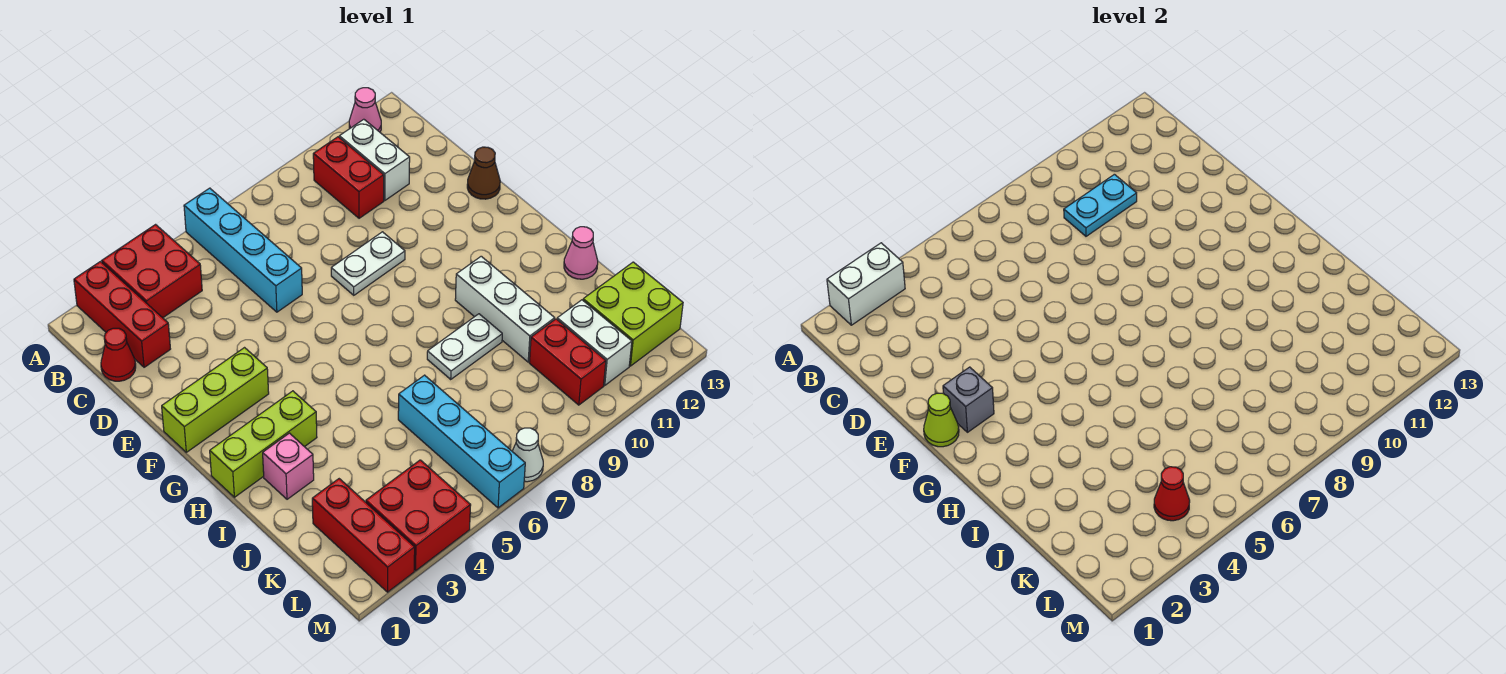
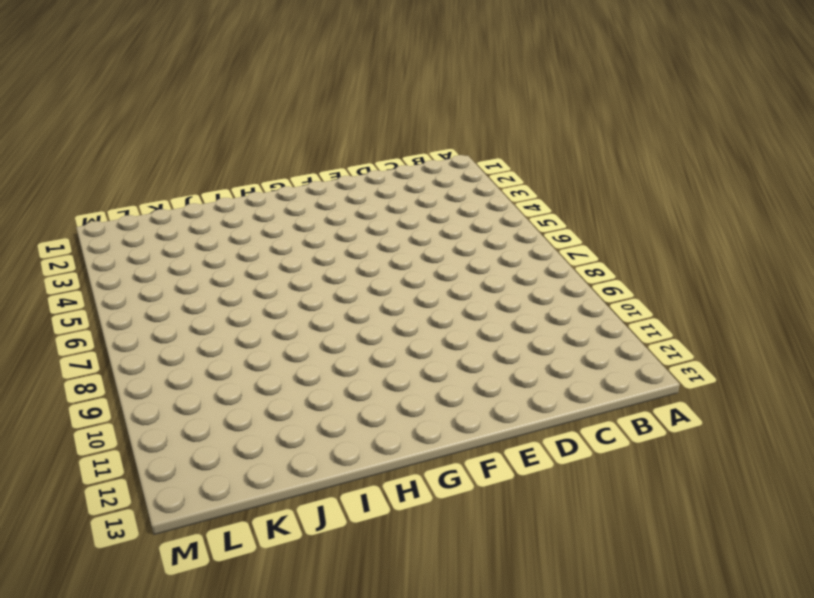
none -> red 1x3 brick [74,262,170,367]
none -> red 2x2 brick [102,225,202,318]
none -> cyan 1x4 brick [184,188,302,312]

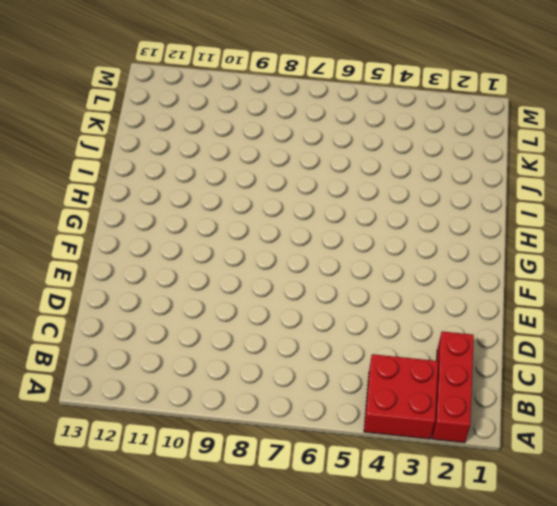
none -> cyan 1x4 brick [184,188,302,312]
none -> pink 1x1 cone [349,88,381,132]
none -> red 1x2 brick [313,137,384,218]

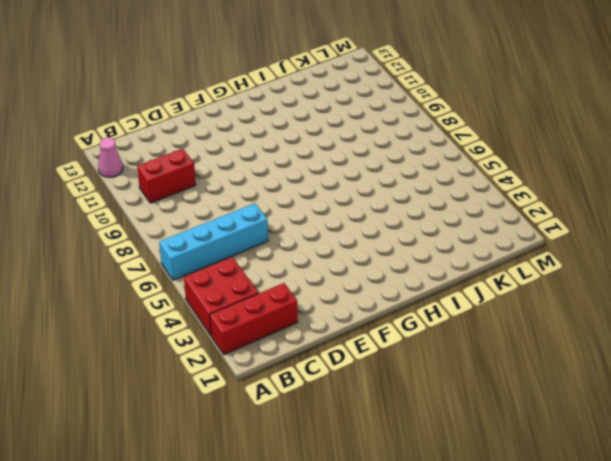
none -> white 1x2 brick [339,119,410,200]
none -> red 1x1 cone [101,328,136,381]
none -> white 1x2 plate [331,232,405,295]

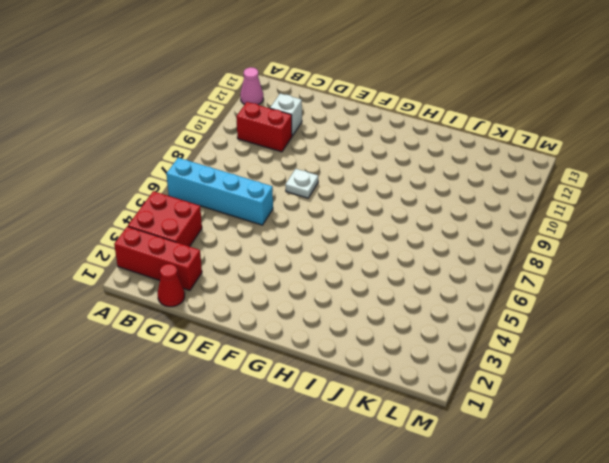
white 1x1 brick [270,94,302,136] -> white 1x2 brick [339,119,410,200]
white 1x1 plate [285,169,318,198] -> white 1x2 plate [331,232,405,295]
none -> brown 1x1 cone [467,147,500,199]
none -> lime 1x3 brick [162,348,269,452]
none -> lime 1x3 brick [210,391,317,497]

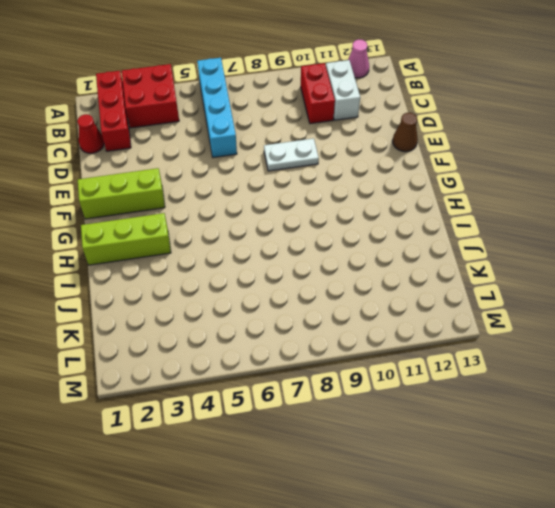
none -> white 1x3 brick [455,256,555,362]
none -> pink 1x1 brick [263,433,314,499]
none -> white 1x2 plate [427,314,502,379]

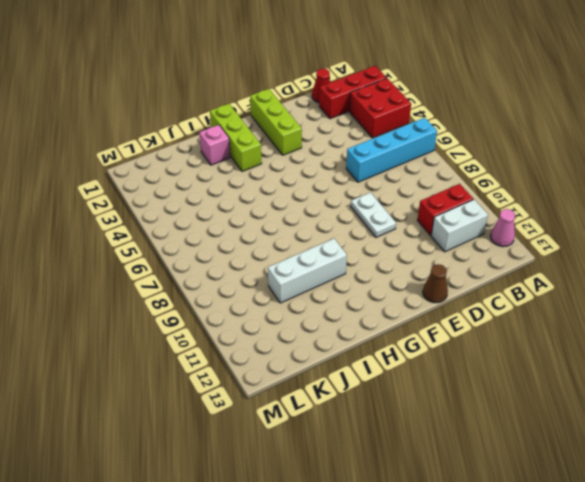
none -> white 1x2 plate [427,314,502,379]
none -> pink 1x1 cone [564,227,598,279]
none -> cyan 1x4 brick [398,375,525,508]

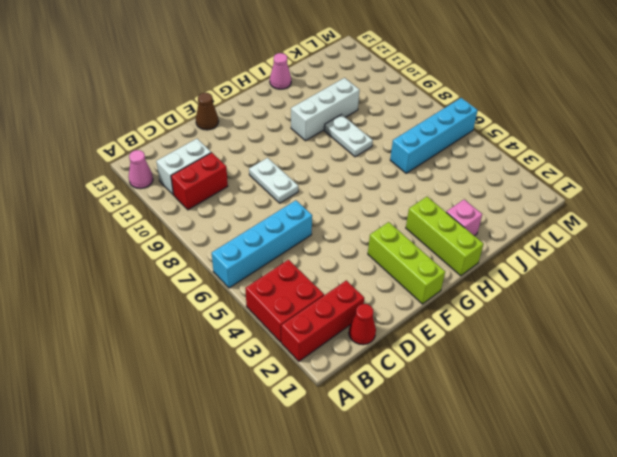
none -> red 1x3 brick [312,479,415,592]
none -> red 1x2 brick [529,319,606,405]
none -> white 1x2 brick [557,300,632,385]

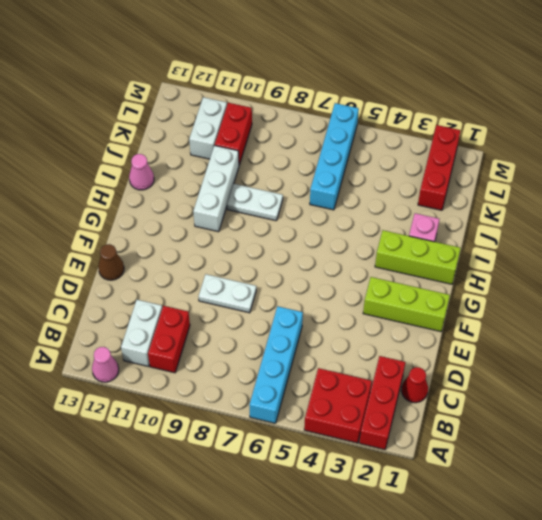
none -> lime 2x2 brick [583,262,683,366]
none -> red 2x2 brick [366,460,471,571]
none -> white 1x1 cone [512,428,543,482]

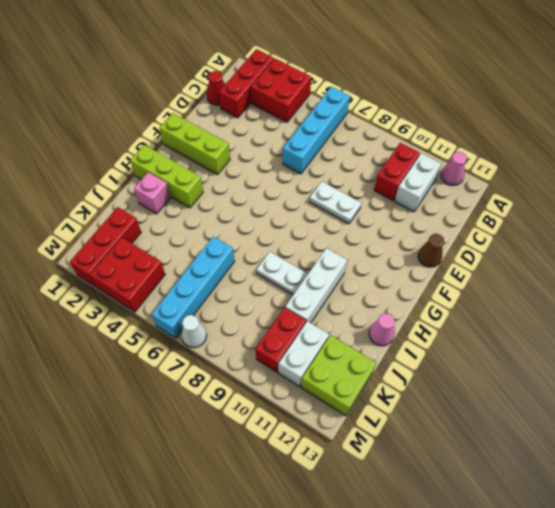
none -> white 1x2 brick [827,243,905,325]
none -> cyan 1x2 plate [1064,174,1137,236]
none -> lime 1x1 cone [924,393,959,447]

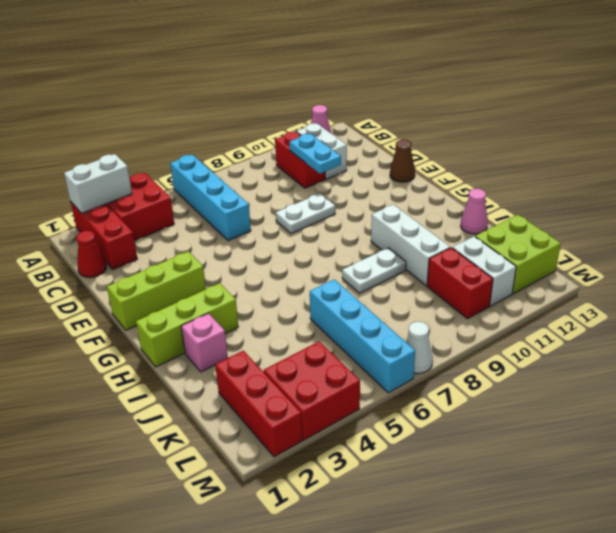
cyan 1x2 plate [289,134,341,174] -> cyan 1x2 plate turned to [1064,174,1137,236]
none -> lime 1x1 cone [924,393,959,447]
none -> grey 1x1 brick [943,367,994,432]
none -> red 1x1 cone [1154,467,1190,521]

